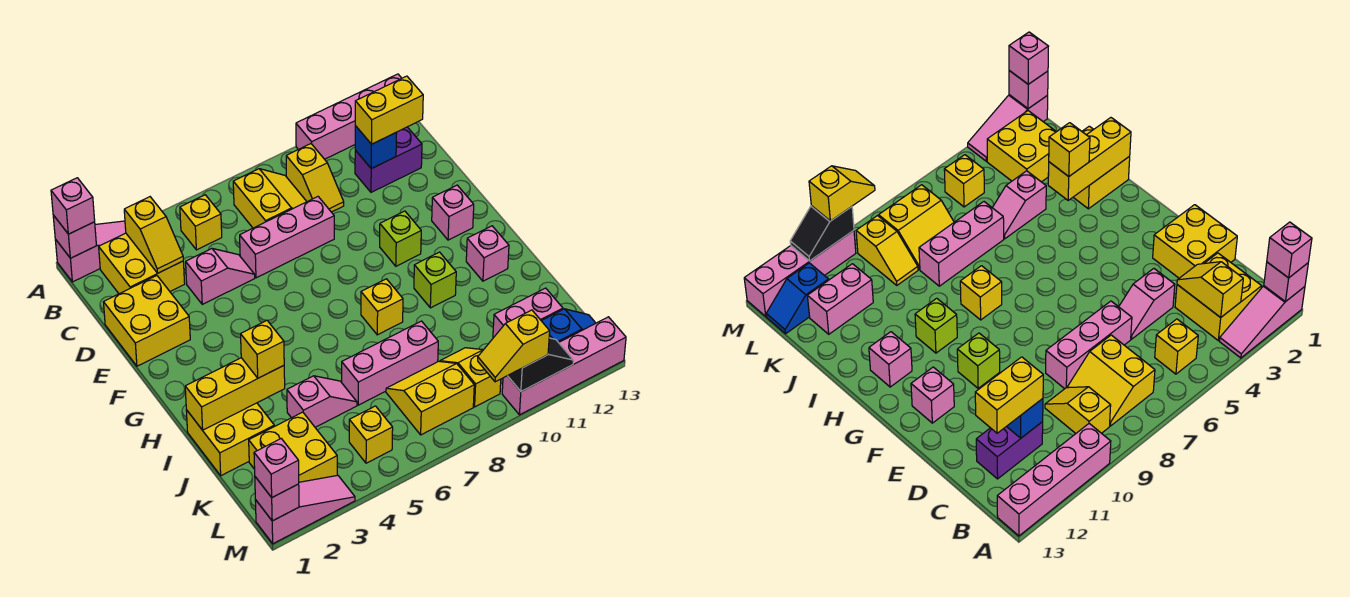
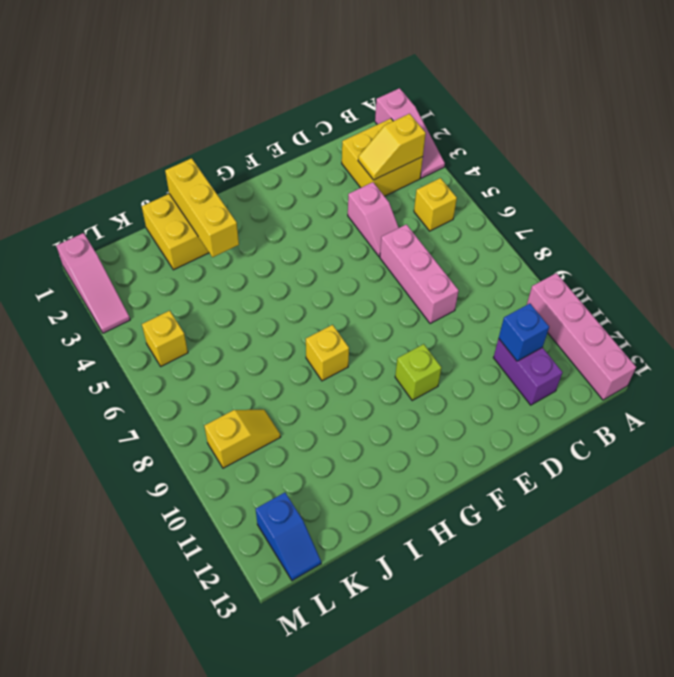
none -> yellow 2x2 slope [233,169,307,228]
none -> yellow 1x2 slope [286,144,344,212]
none -> yellow 2x2 brick [104,276,190,366]
none -> pink 1x1 brick [432,185,474,240]

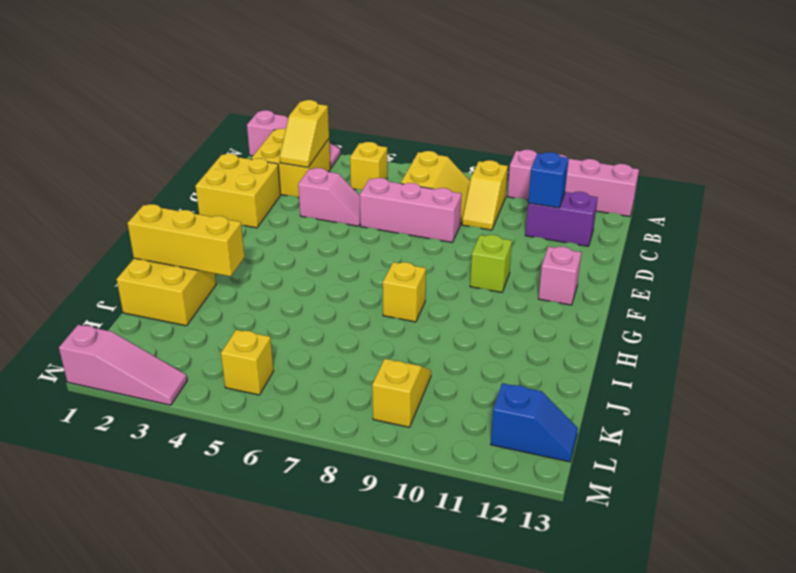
none -> lime 1x1 brick [414,252,456,308]
none -> pink 1x1 brick [466,226,509,281]
none -> pink 1x2 slope [287,376,357,427]
none -> pink 1x3 brick [342,321,438,405]

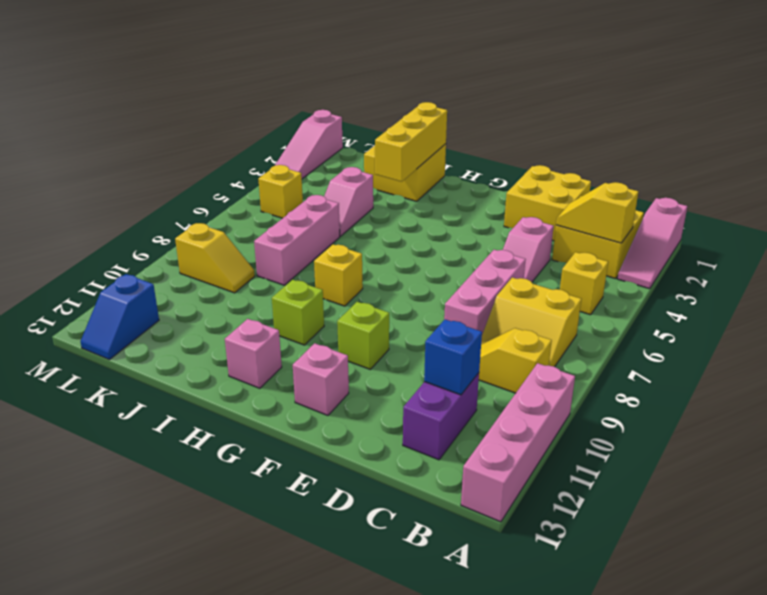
none -> yellow 2x2 brick [249,412,337,482]
none -> yellow 2x2 slope [386,361,474,435]
none -> pink 1x2 brick [493,288,563,338]
none -> pink 1x4 brick [502,317,626,415]

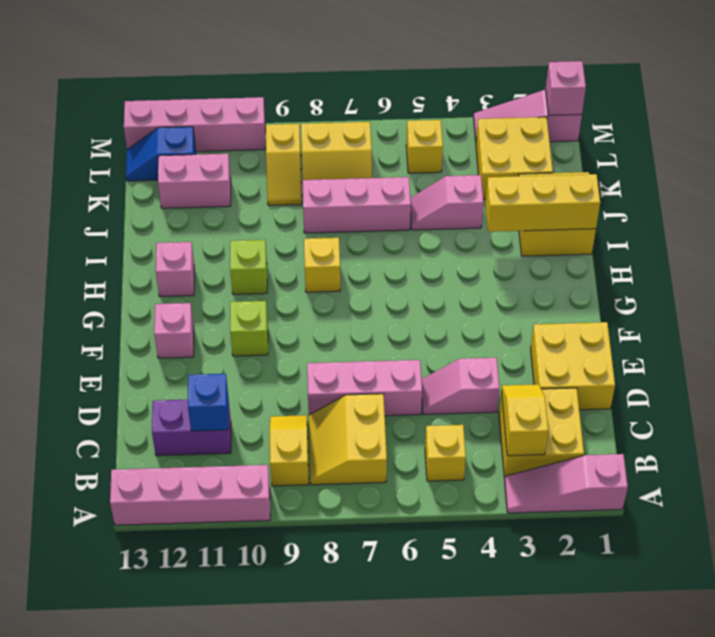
none -> pink 1x1 brick [53,215,96,258]
none -> black 1x2 slope [508,338,573,391]
none -> pink 1x1 brick [51,178,95,234]
none -> yellow 1x2 brick [355,76,423,144]

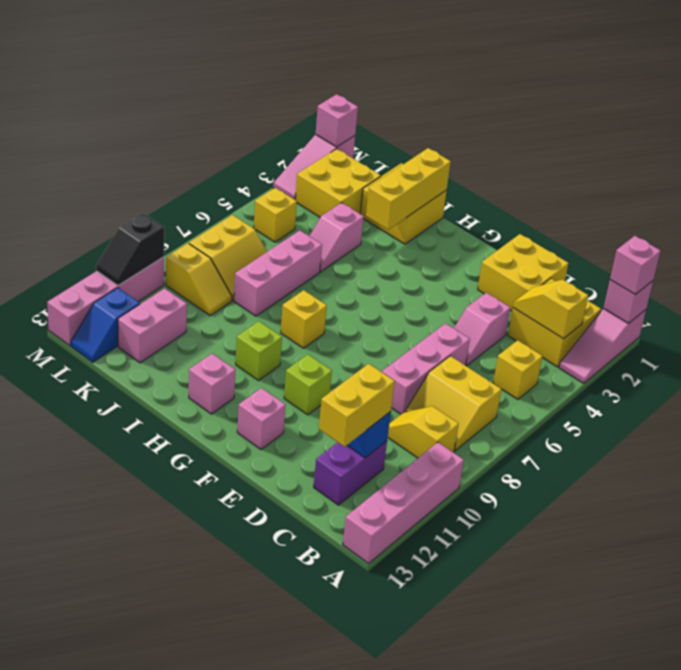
none -> yellow 1x1 brick [241,320,284,378]
none -> pink 1x1 brick [254,439,299,497]
none -> yellow 1x2 slope [478,310,550,382]

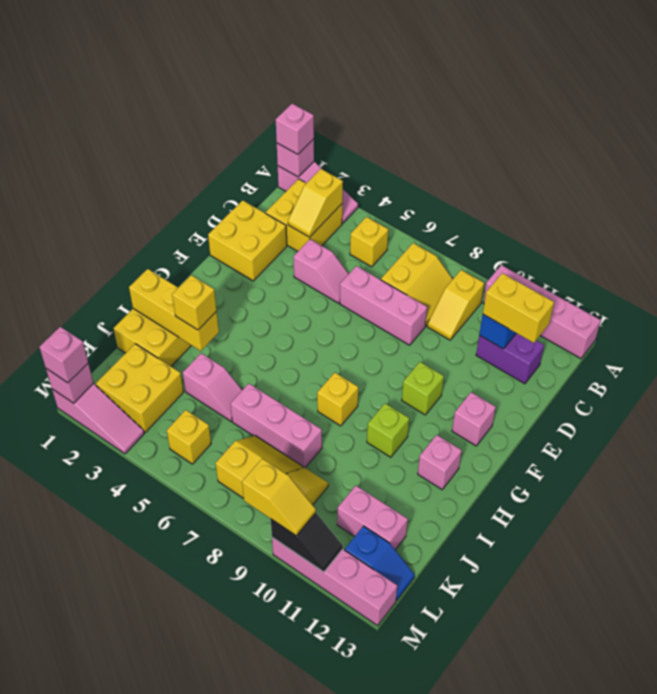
yellow 1x2 slope [242,459,316,535] -> yellow 1x2 slope turned to [478,310,550,382]

